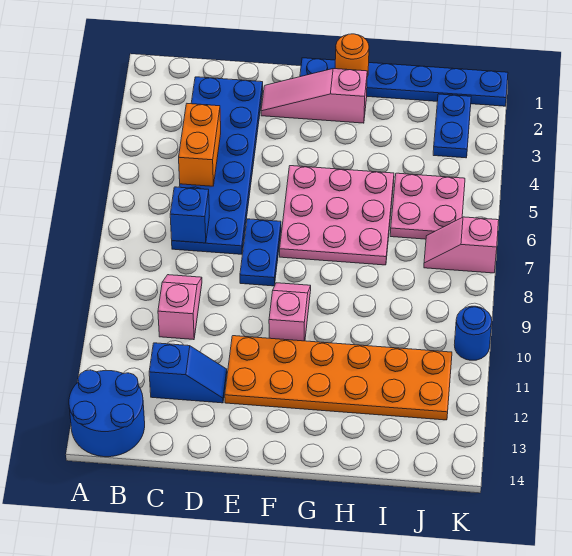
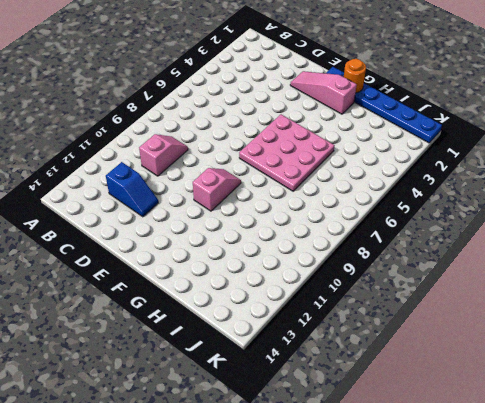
none -> blue 2x2 round brick [69,370,145,457]
none -> blue 2x6 plate [172,77,263,254]
none -> blue 1x2 plate [240,219,281,286]

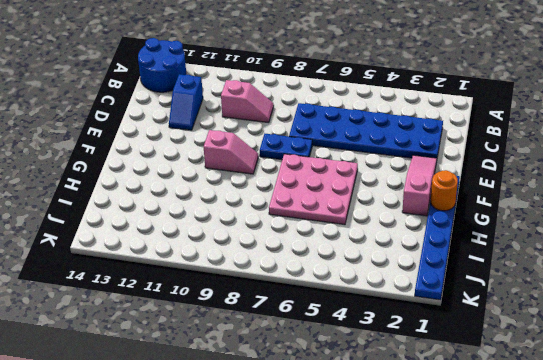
none -> orange 2x6 plate [225,336,452,420]
none -> pink 2x2 plate [390,173,465,239]
none -> blue 1x2 plate [433,94,471,158]

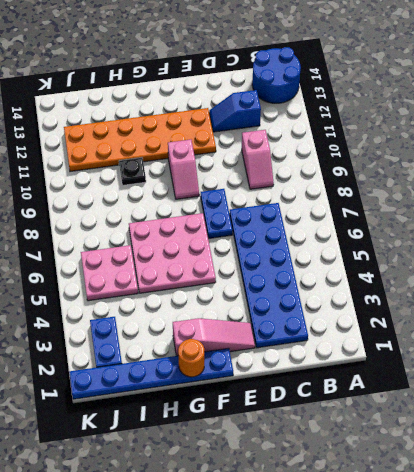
black 1x1 plate [119,158,146,185] -> none
none -> pink 1x2 slope [424,217,499,273]
none -> blue 1x1 round brick [454,306,492,360]
none -> orange 1x2 brick [179,104,221,186]

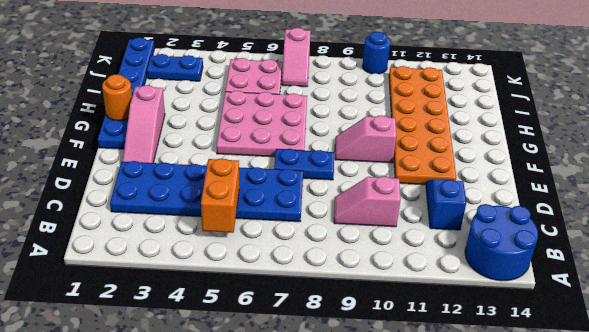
orange 1x2 brick [201,158,239,233] -> orange 1x2 brick turned to [179,104,221,186]
none -> blue 1x1 brick [170,187,209,243]

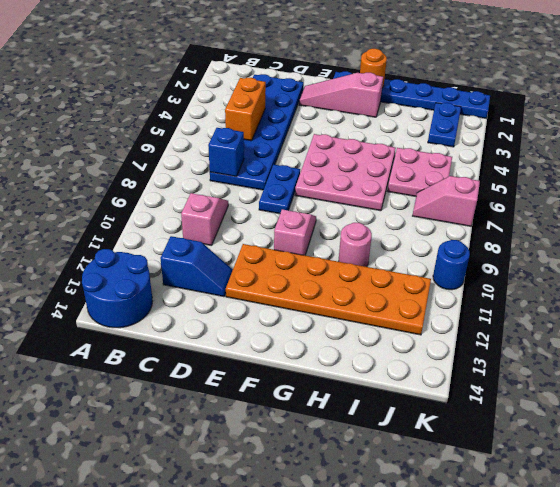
pink 1x1 round brick [339,223,372,267] -> none

